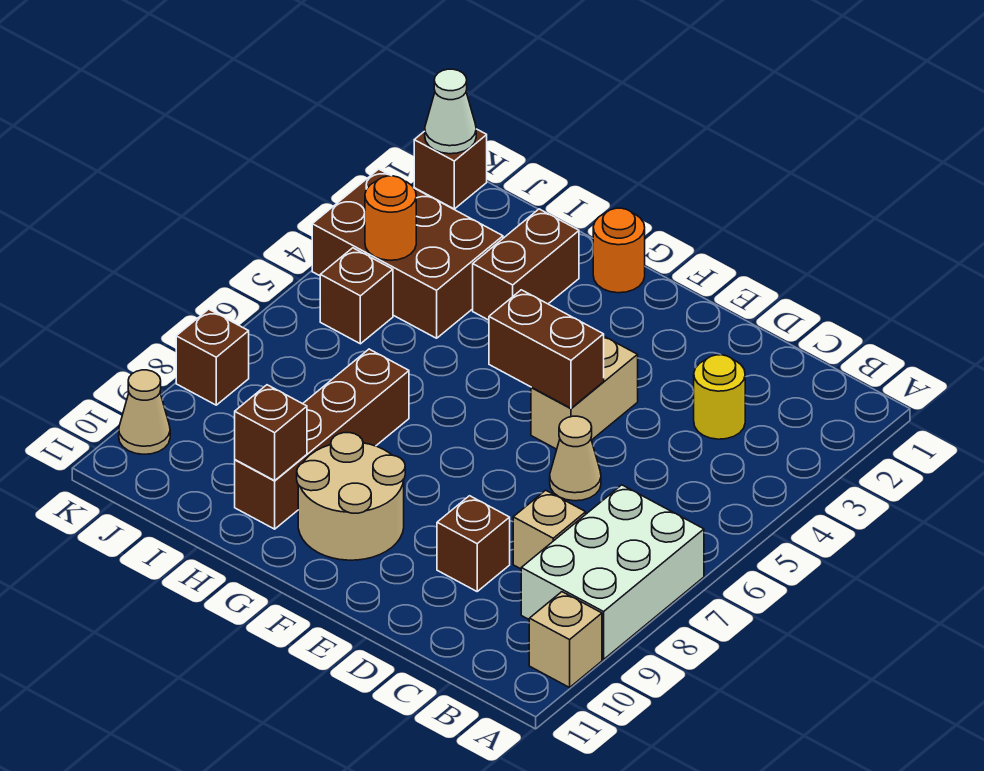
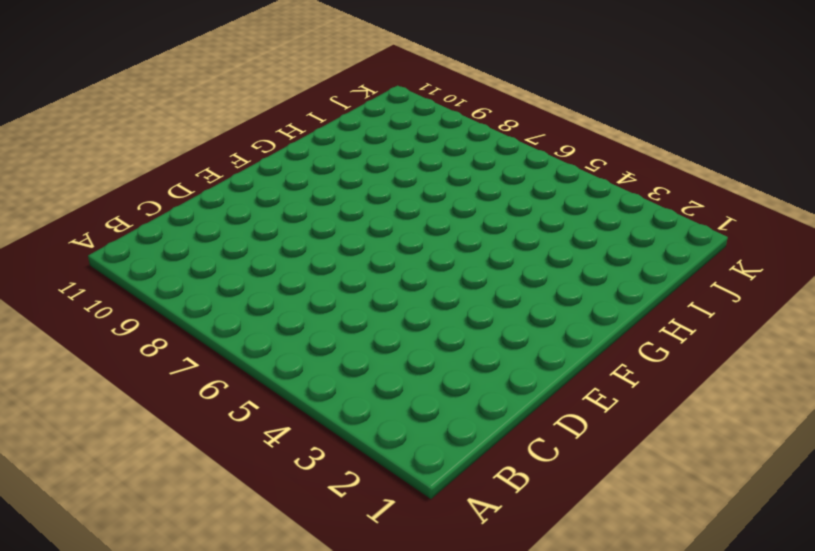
none -> white 2x3 brick [521,485,704,659]
none -> tan 1x1 brick [529,592,602,688]
none -> yellow 1x1 round brick [694,355,745,439]

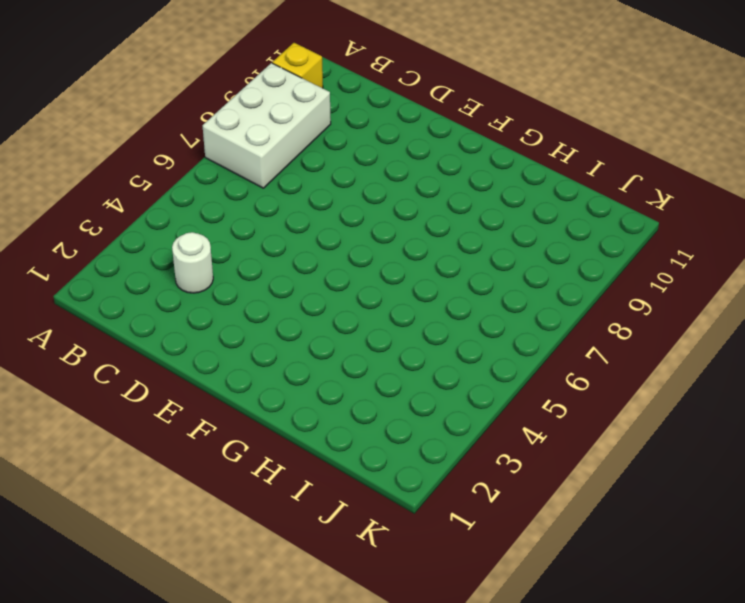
yellow 1x1 brick [273,43,323,88] -> tan 1x1 brick [529,592,602,688]
white 1x1 round brick [172,232,213,293] -> yellow 1x1 round brick [694,355,745,439]
none -> tan 1x1 brick [513,490,586,569]
none -> tan 1x1 cone [550,416,601,501]
none -> brown 1x1 brick [437,496,510,591]

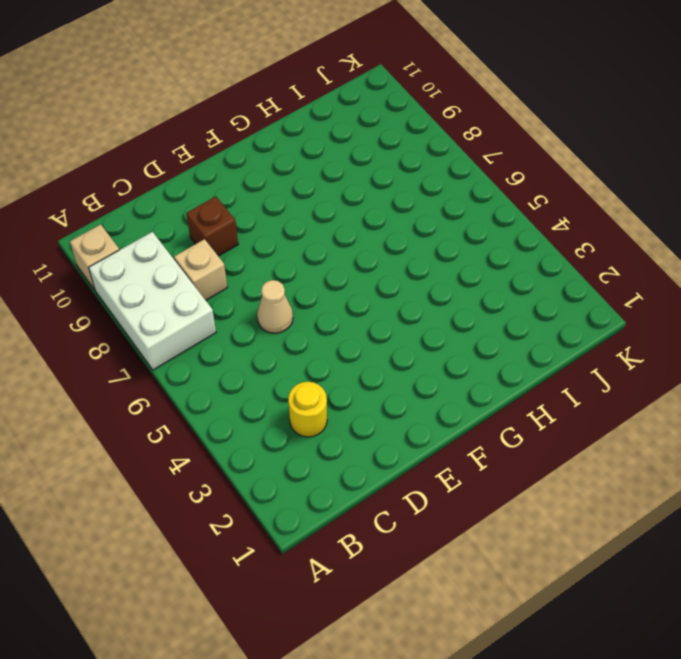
none -> tan 1x2 brick [531,337,638,449]
none -> tan 2x2 round brick [297,433,405,560]
none -> orange 1x1 round brick [593,208,645,293]

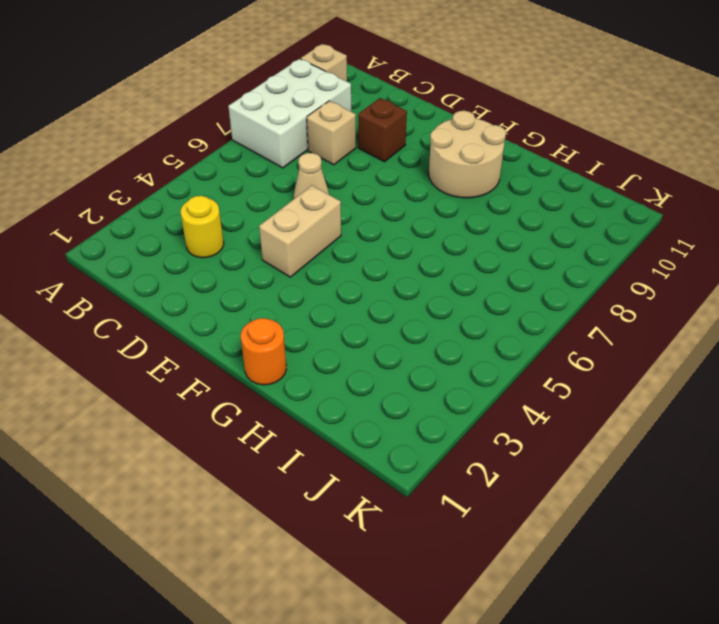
none -> brown 1x2 brick [473,209,579,320]
none -> brown 1x4 brick [235,349,409,529]
none -> brown 2x3 brick [312,169,503,338]

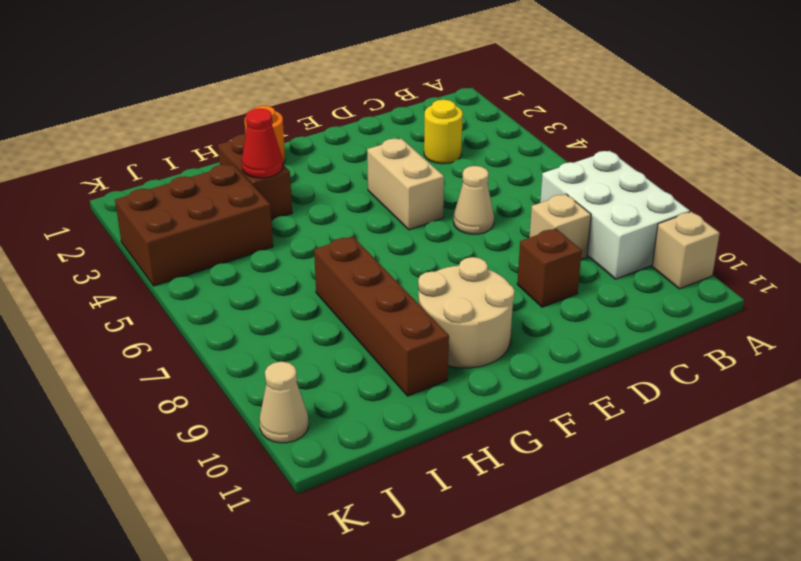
red 1x1 cone [242,109,283,178] -> none
none -> brown 1x1 brick [320,248,393,344]
none -> brown 1x1 brick [414,129,487,209]
none -> brown 1x1 brick [176,309,249,405]

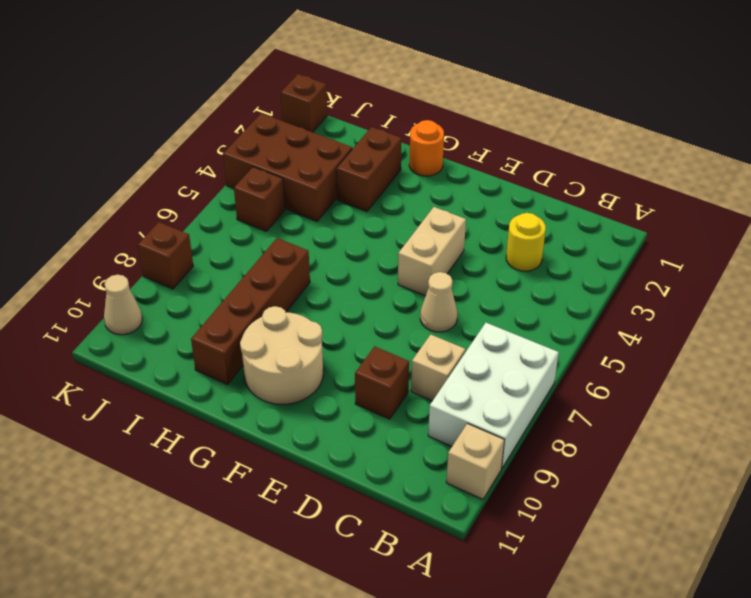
none -> brown 1x2 brick [489,290,604,408]
none -> brown 1x1 brick [235,385,307,481]
none -> orange 1x1 round brick [365,176,416,260]

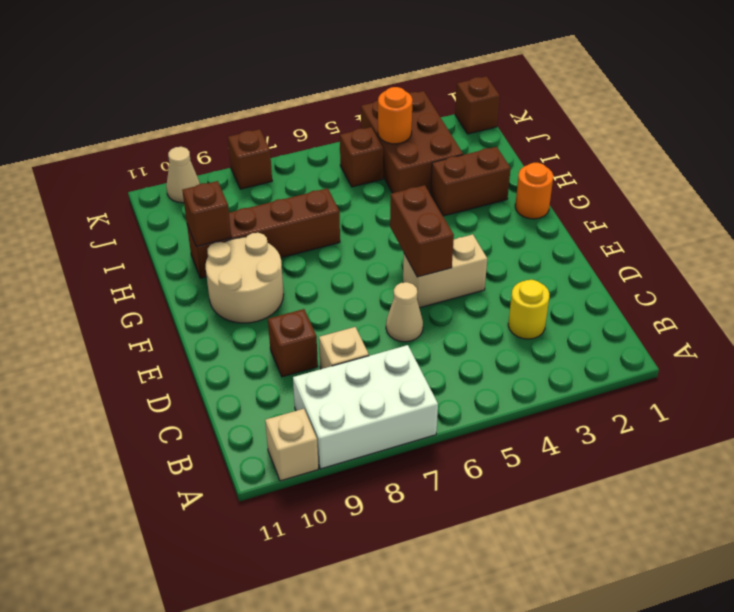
none -> white 1x1 cone [425,69,476,154]

